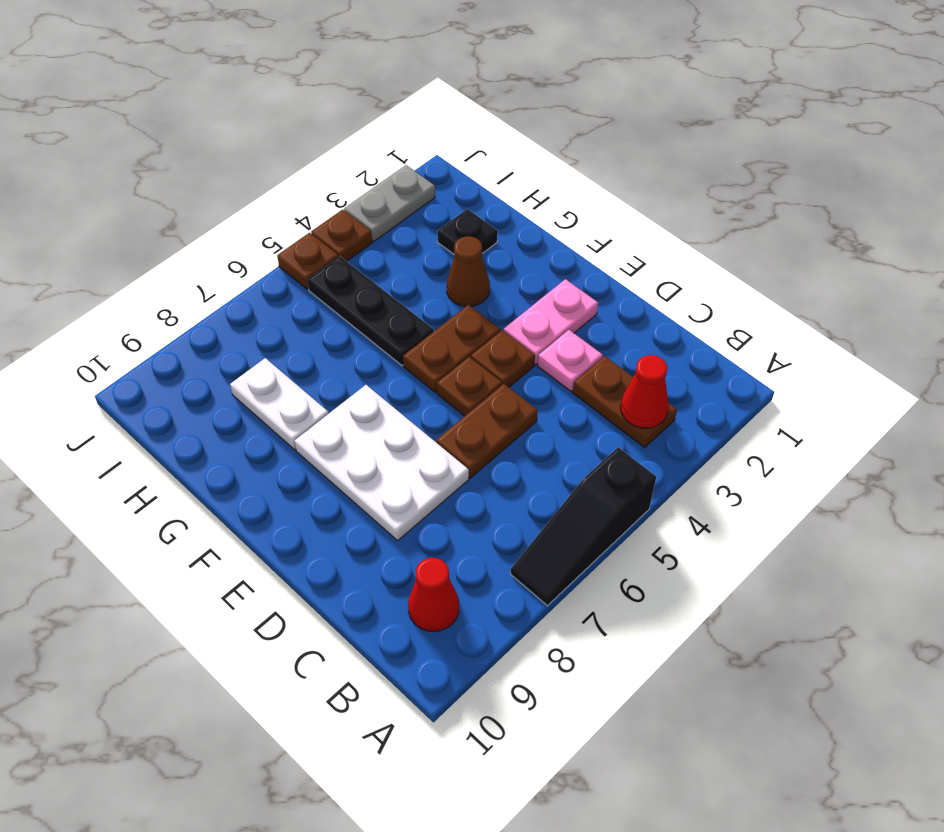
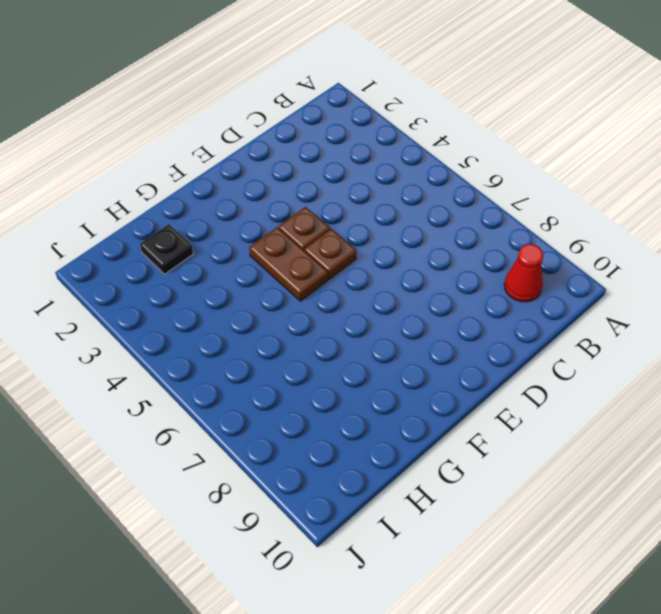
none -> black 1x3 slope [510,447,656,606]
none -> brown 1x2 plate [573,356,677,447]
none -> pink 1x1 plate [538,330,603,391]

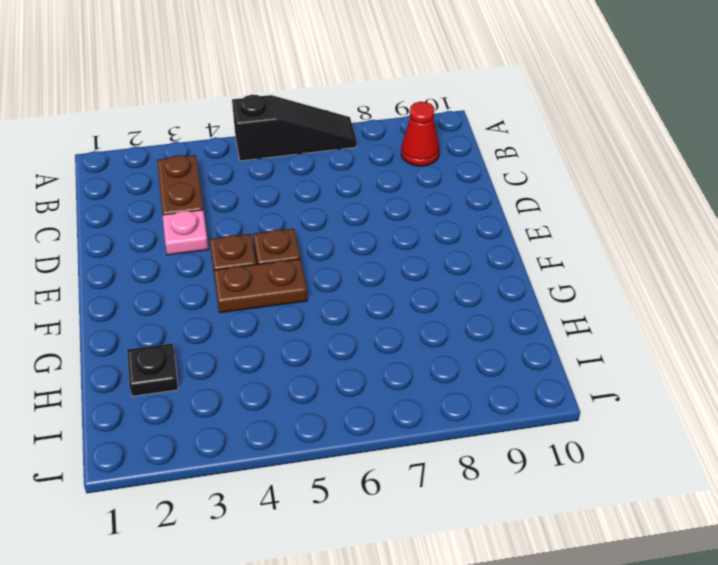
none -> brown 1x2 plate [436,384,538,478]
none -> white 2x3 plate [294,385,469,541]
none -> pink 1x2 plate [504,279,598,365]

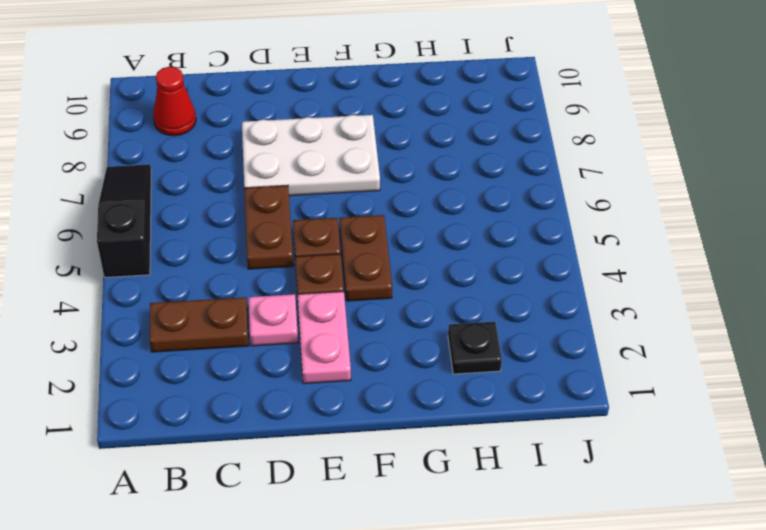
none -> brown 1x1 cone [447,236,490,306]
none -> black 1x3 plate [307,256,434,365]
none -> white 1x2 plate [230,358,329,450]

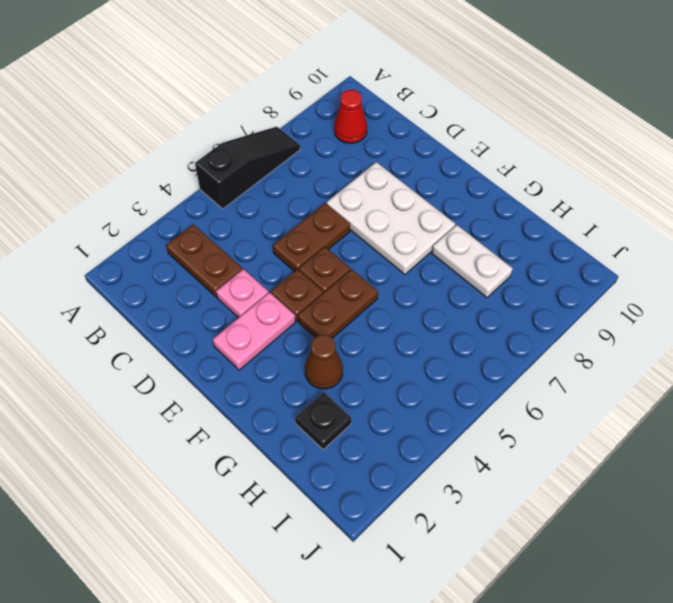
none -> black 1x3 plate [307,256,434,365]
none -> grey 1x2 plate [344,165,435,241]
none -> brown 1x1 plate [311,210,372,261]

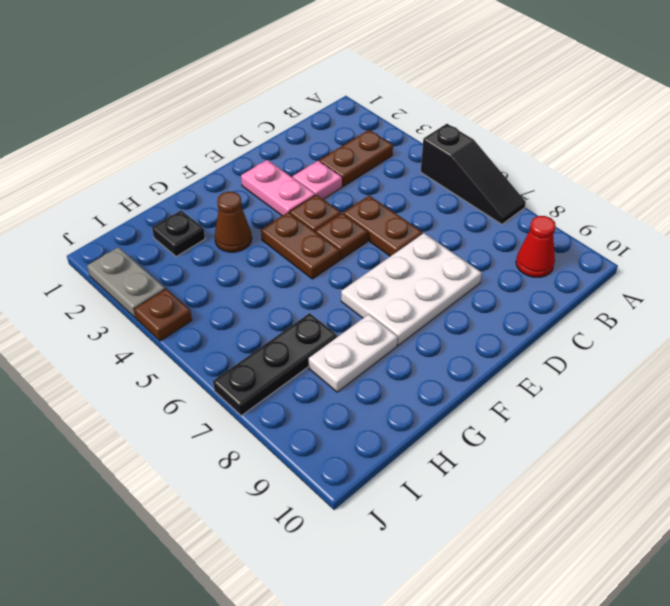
black 1x3 plate [213,313,337,416] -> black 1x3 plate moved to [307,256,434,365]
none -> brown 1x1 plate [277,233,338,289]
none -> red 1x1 cone [621,355,669,428]

